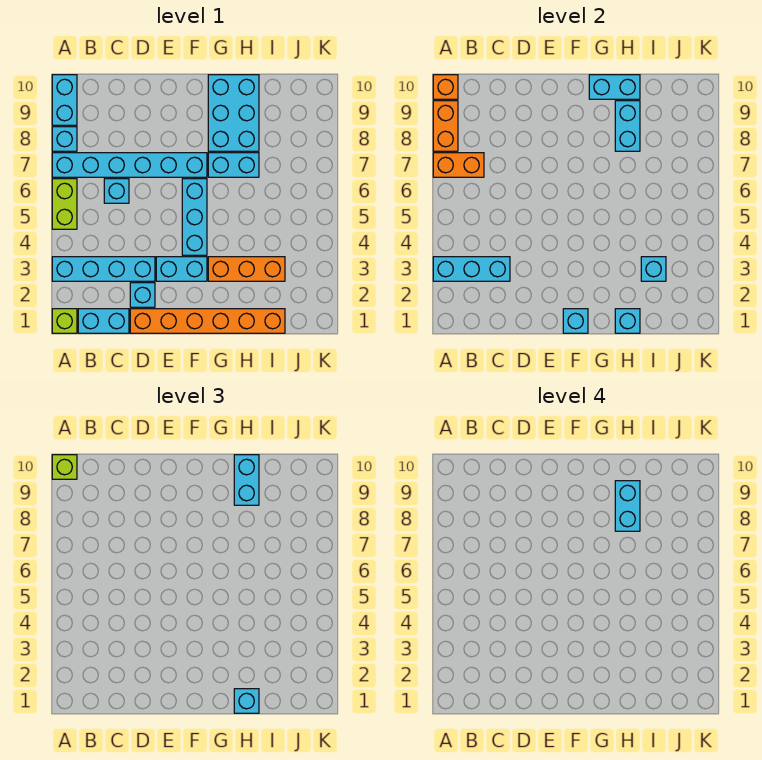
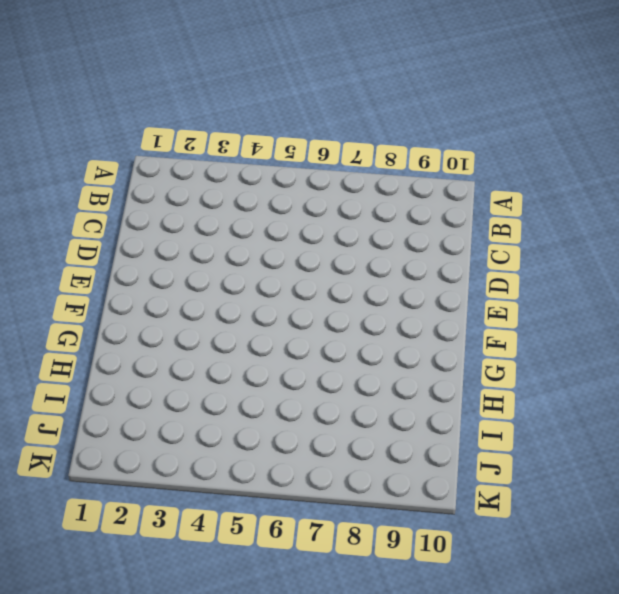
none -> lime 1x1 brick [52,309,77,333]
none -> cyan 1x4 brick [52,257,155,281]
none -> lime 1x2 brick [52,179,77,229]

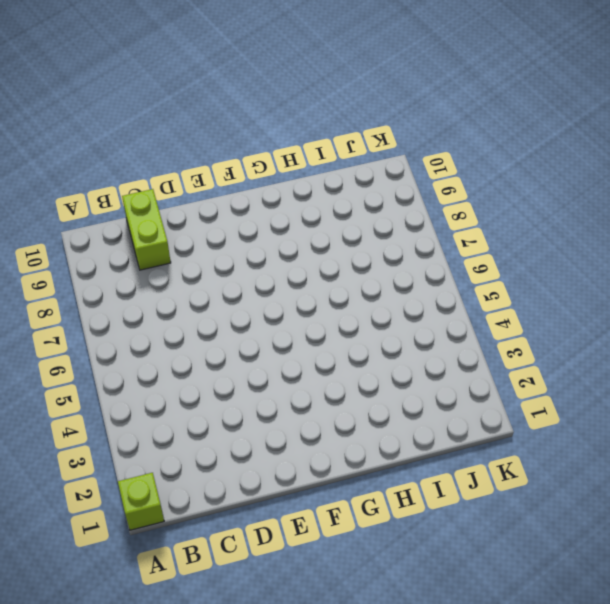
lime 1x2 brick [122,189,171,270] -> lime 1x2 brick moved to [52,179,77,229]
none -> cyan 1x4 brick [52,257,155,281]
none -> cyan 1x6 brick [52,153,207,177]
none -> cyan 1x1 brick [52,127,77,151]

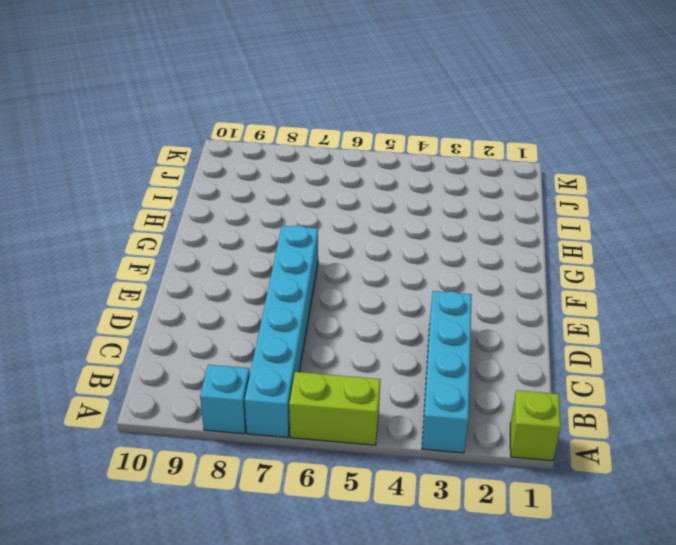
none -> cyan 1x2 brick [52,75,77,125]
none -> cyan 1x2 brick [78,309,129,333]
none -> cyan 1x1 brick [104,179,129,203]

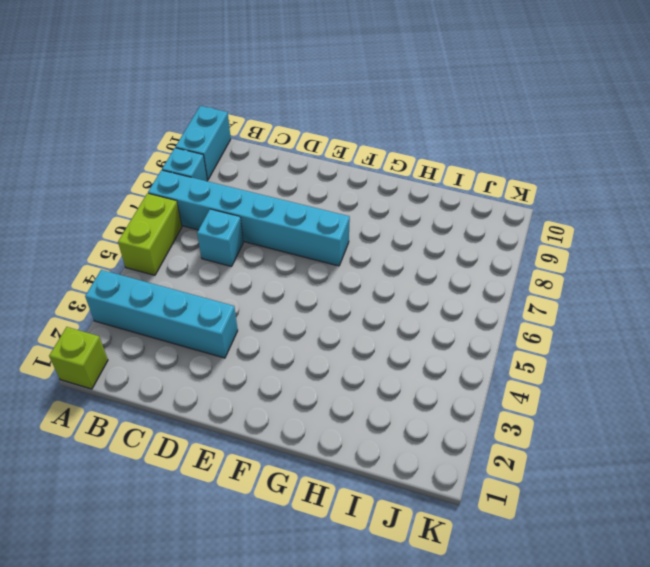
none -> cyan 1x2 brick [78,309,129,333]
none -> orange 1x6 brick [130,309,285,333]
none -> cyan 1x1 brick [130,283,155,307]

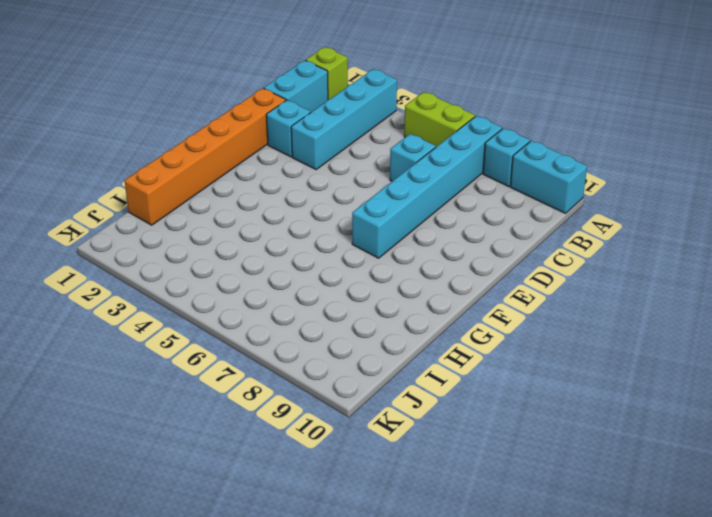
none -> cyan 1x2 brick [156,257,207,281]
none -> cyan 1x3 brick [182,179,207,255]
none -> orange 1x3 brick [208,257,285,281]

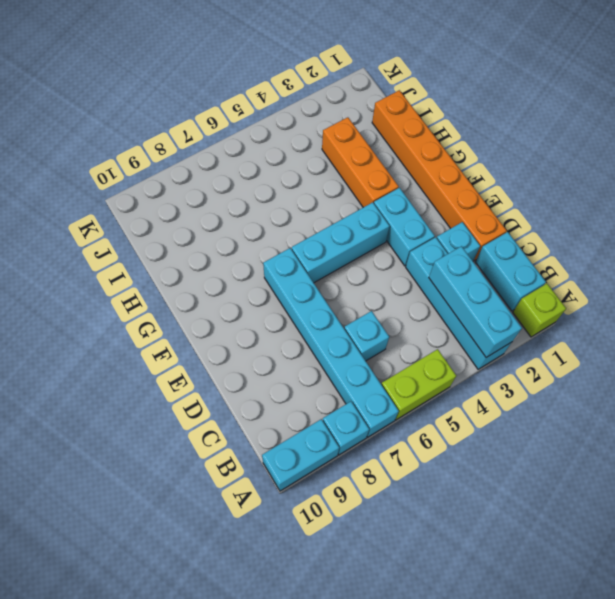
none -> cyan 1x2 brick [208,153,259,177]
none -> cyan 2x3 brick [208,75,259,151]
none -> orange 1x2 brick [433,153,484,177]

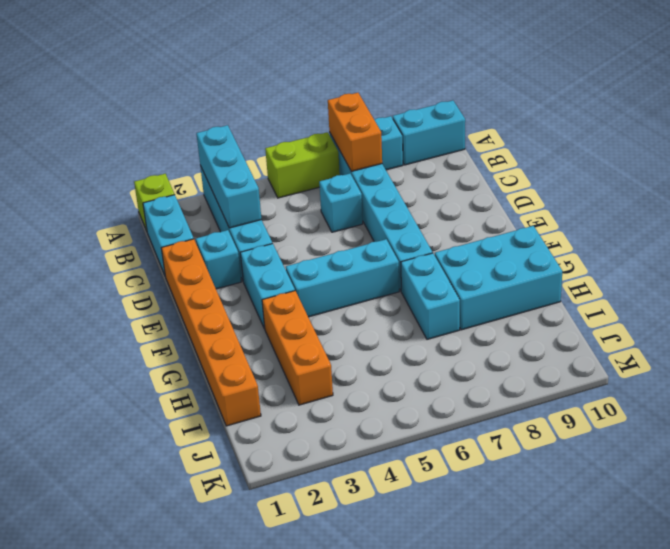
none -> orange 1x2 brick [433,101,458,151]
none -> orange 1x1 brick [433,75,458,99]
none -> cyan 1x1 brick [563,309,588,333]

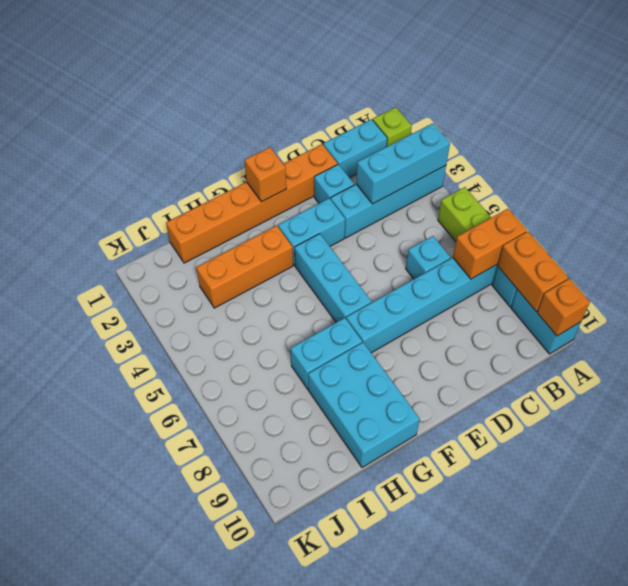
orange 1x1 brick [245,147,286,202] -> cyan 1x1 brick [563,309,588,333]
none -> cyan 1x2 brick [589,75,640,99]
none -> cyan 1x1 brick [615,309,640,333]
none -> cyan 1x2 brick [615,101,640,151]

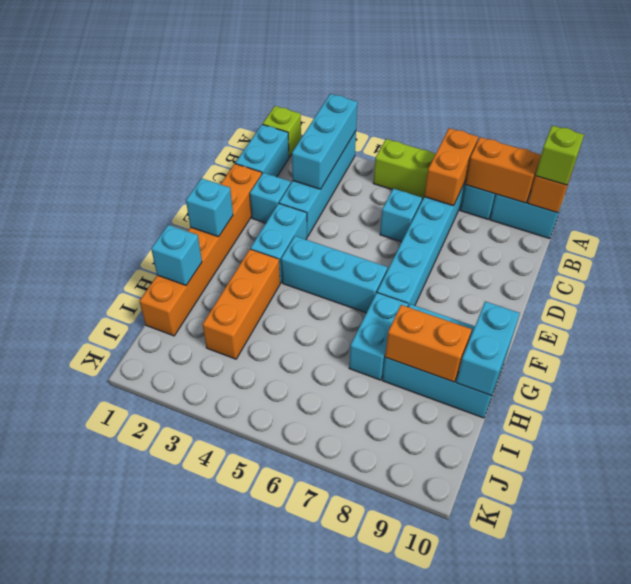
orange 1x2 brick [385,305,472,382] -> cyan 1x2 brick [615,101,640,151]
none -> cyan 1x1 brick [641,257,666,281]
none -> cyan 1x1 brick [234,689,259,713]
none -> cyan 1x2 brick [234,455,259,505]

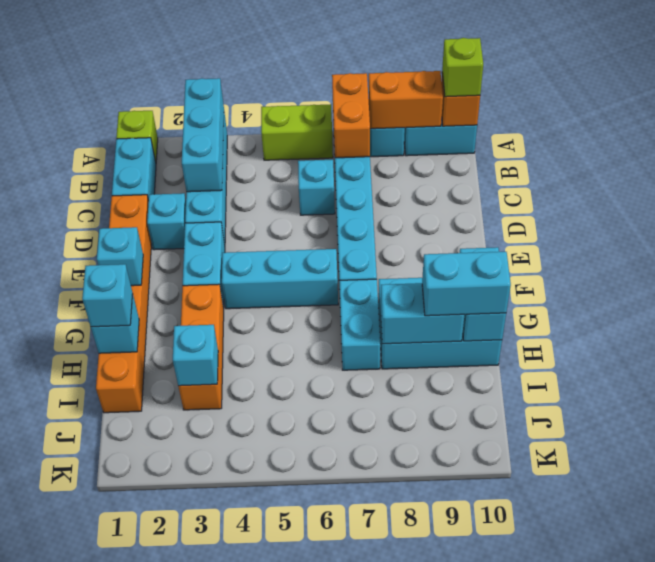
none -> cyan 1x2 brick [615,481,640,531]

